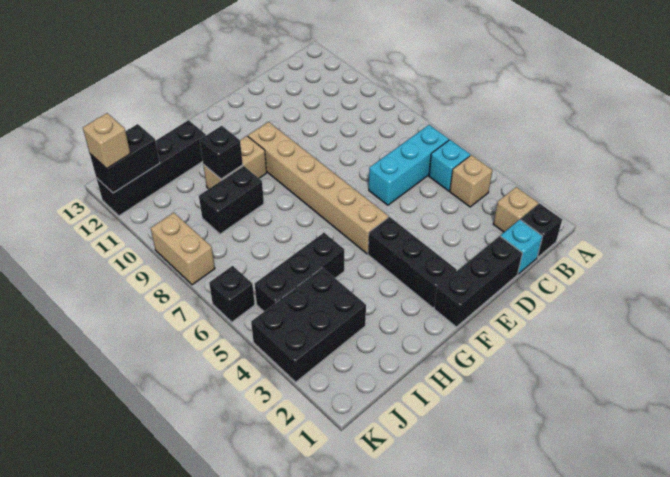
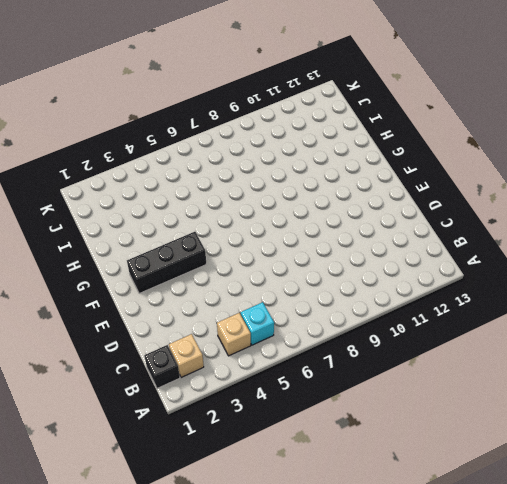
none -> cyan 1x3 brick [369,125,449,205]
none -> cyan 1x1 brick [501,220,543,274]
none -> black 1x3 brick [434,236,522,327]

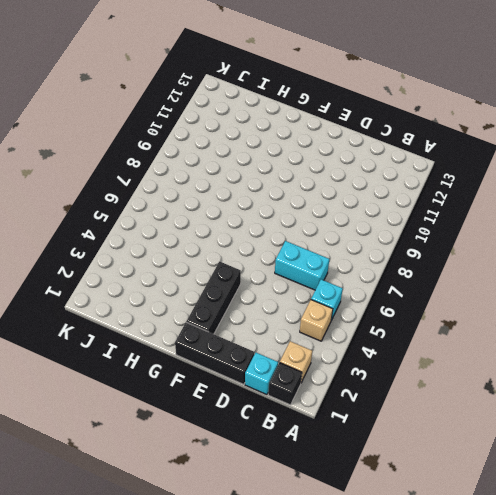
cyan 1x2 brick [275,241,329,290] -> cyan 1x3 brick [369,125,449,205]
none -> tan 1x6 brick [248,122,389,254]
none -> tan 1x2 brick [203,136,267,189]
none -> black 1x3 brick [255,233,344,311]

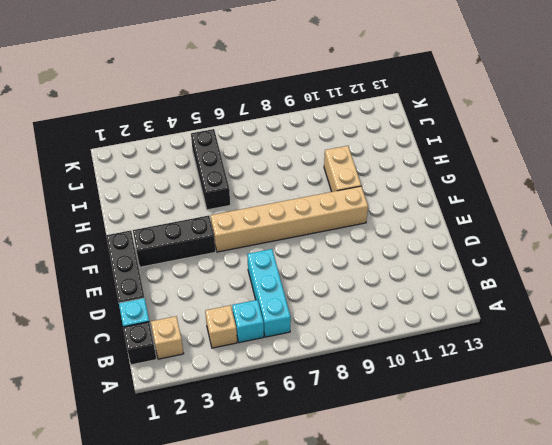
none -> black 1x2 brick [199,166,264,234]
none -> black 1x4 brick [97,120,206,216]
none -> black 2x3 brick [251,268,366,382]

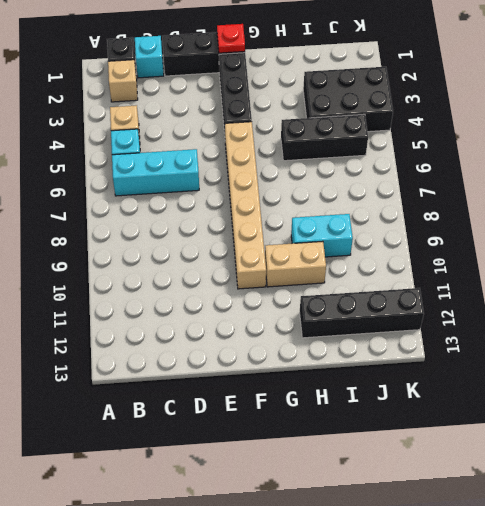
red 1x1 plate [217,24,245,53] -> none
cyan 1x2 brick [291,214,353,257] -> black 1x2 brick [199,166,264,234]
none -> black 1x1 brick [209,266,255,322]
none -> tan 1x2 brick [151,213,215,285]
none -> black 1x1 brick [200,126,243,179]

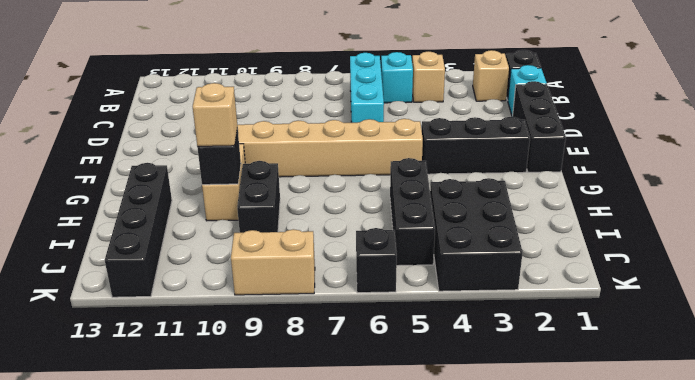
tan 1x1 brick [193,83,238,146] -> tan 1x1 brick moved to [83,113,130,169]
none -> black 1x2 brick [90,124,160,193]

